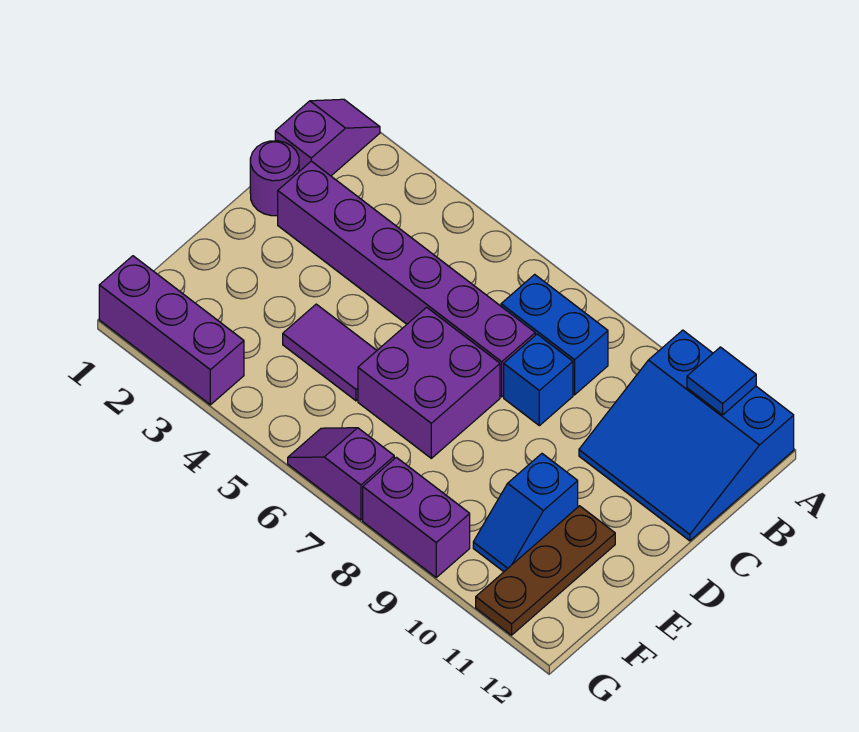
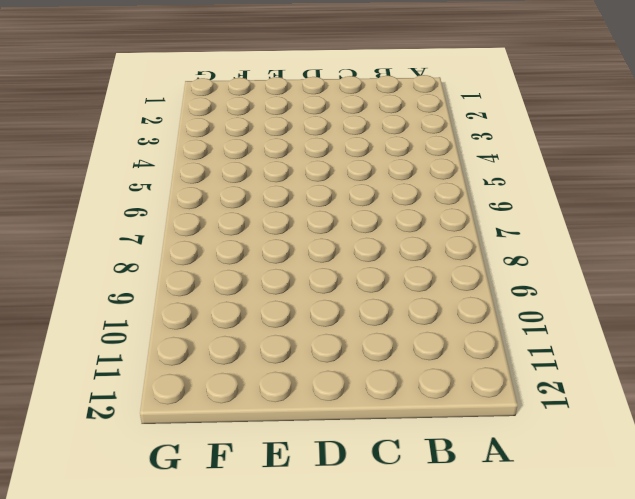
none -> purple 1x2 slope [275,99,380,176]
none -> blue 3x3 slope [579,330,794,541]
none -> blue 1x2 brick [501,274,608,395]

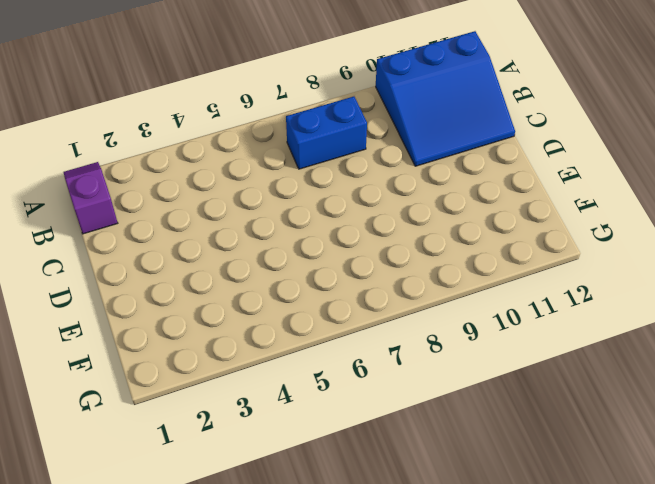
none -> purple 1x1 round brick [250,141,299,216]
none -> purple 1x6 brick [278,161,535,397]
none -> blue 1x1 brick [504,334,573,426]

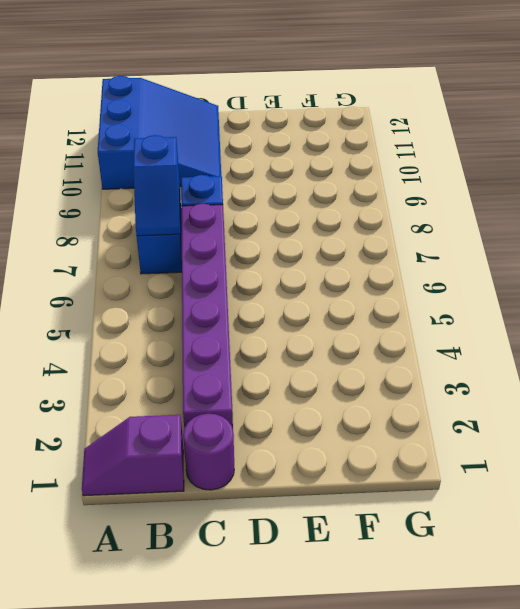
blue 1x2 slope [133,135,179,236] -> blue 1x2 slope turned to [473,454,578,572]
none -> purple 2x2 brick [358,307,500,458]
none -> purple 1x2 tile [283,304,377,401]
none -> brown 1x3 plate [476,506,615,635]

